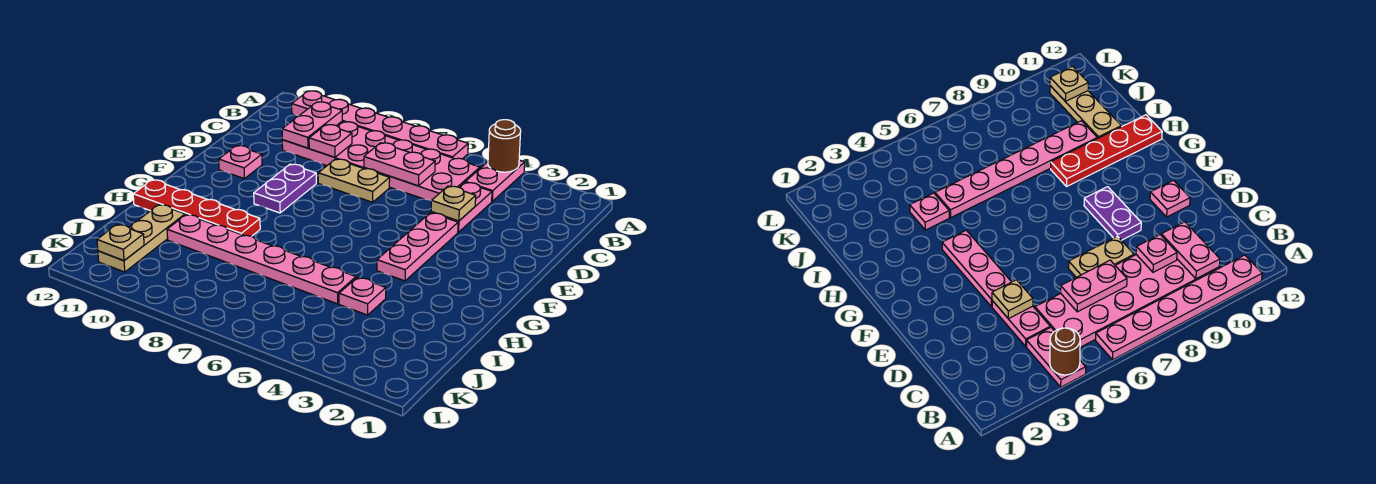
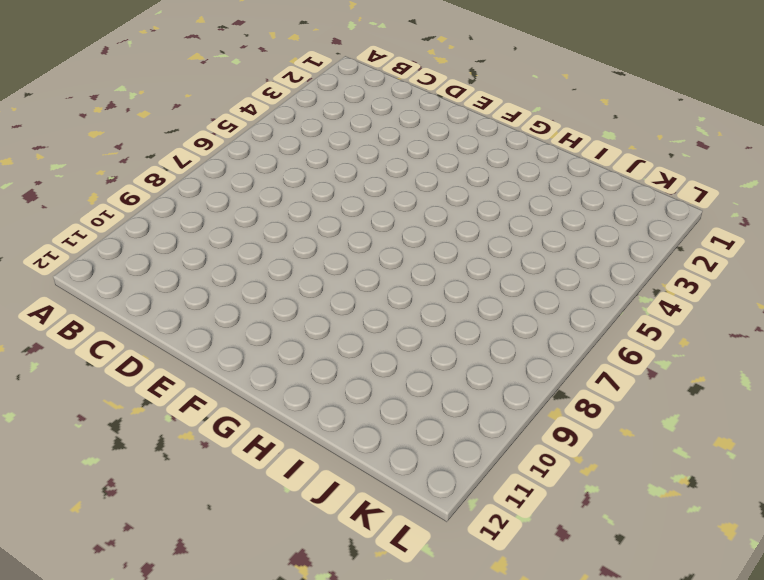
none -> pink 1x2 plate [466,160,525,201]
none -> pink 1x6 plate [292,91,468,159]
none -> pink 2x6 plate [282,121,480,201]

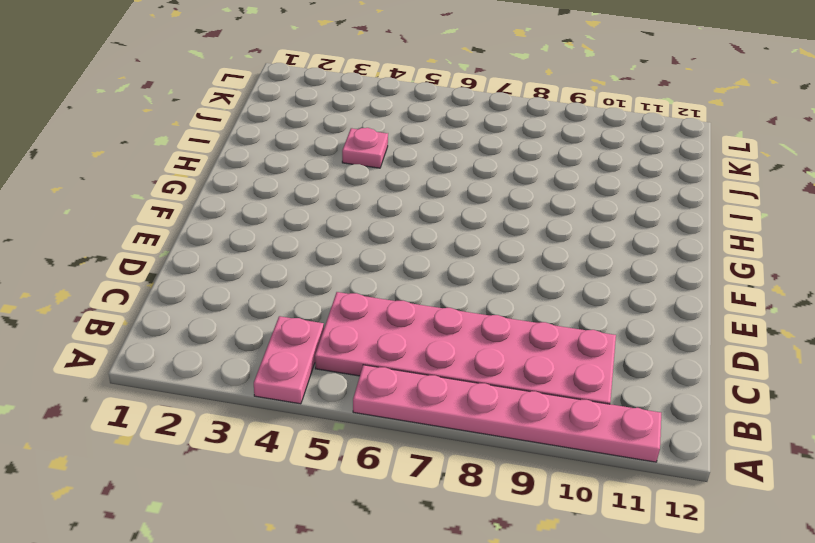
none -> pink 1x2 plate [431,182,492,232]
none -> tan 1x2 plate [318,159,390,202]
none -> pink 1x3 plate [377,213,458,281]

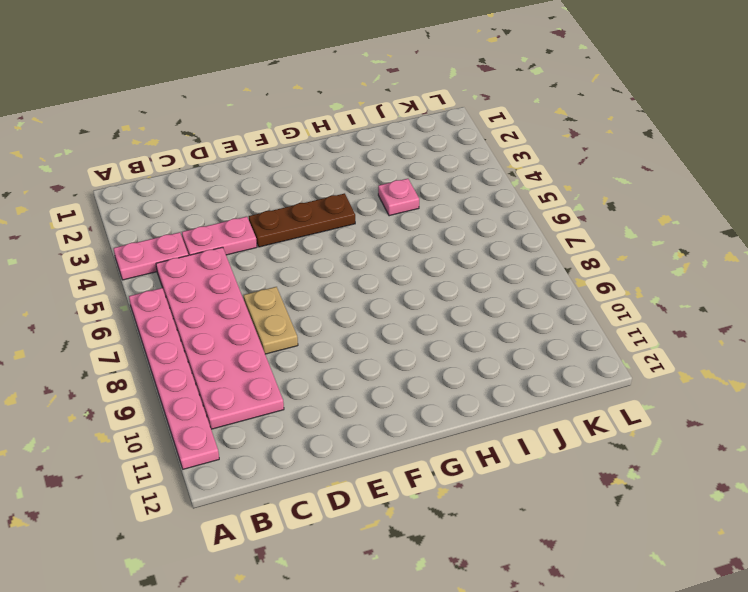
brown 1x3 plate [249,193,355,247] -> pink 1x3 plate [377,213,458,281]
none -> purple 1x2 plate [254,164,316,213]
none -> pink 1x1 plate [219,146,262,179]
none -> red 1x4 plate [133,180,260,236]

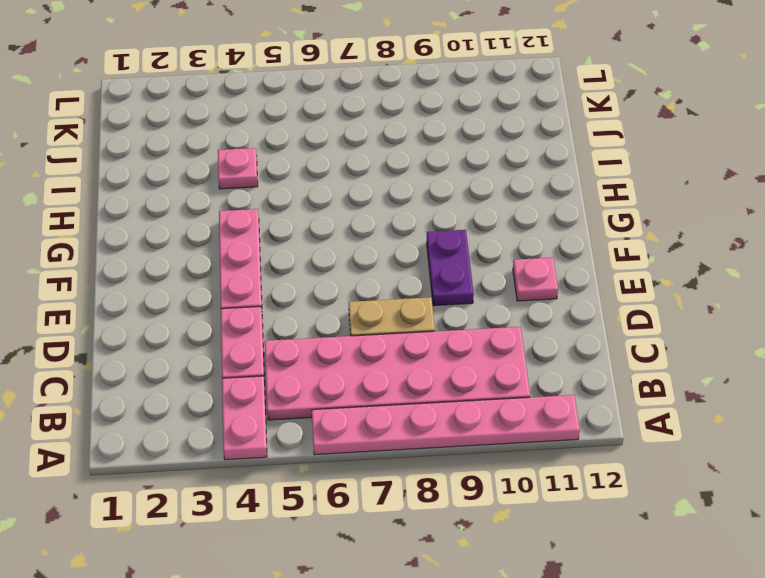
none -> red 1x4 plate [133,180,260,236]
none -> pink 1x6 plate [167,214,356,304]
none -> tan 1x3 plate [98,204,185,272]

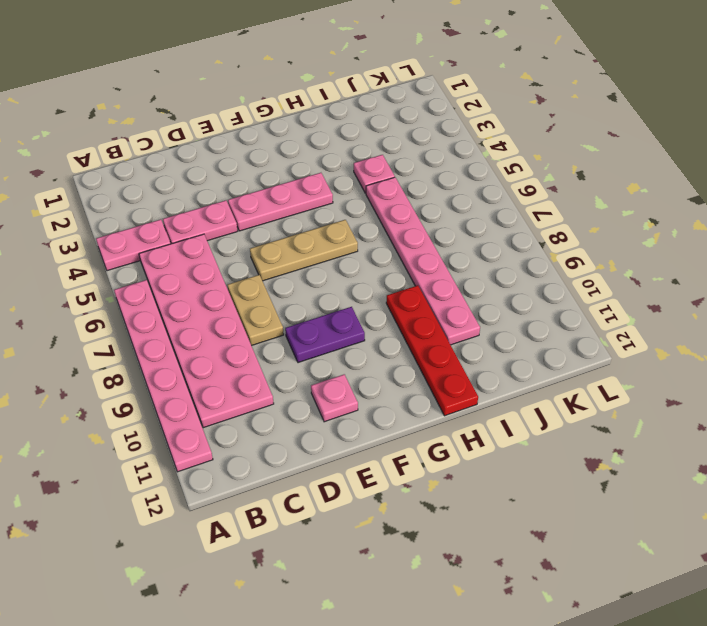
tan 1x3 plate [250,220,358,281] -> tan 1x3 plate moved to [98,204,185,272]
none -> brown 1x1 round brick [488,120,521,172]
none -> pink 1x2 plate [282,102,342,148]
none -> pink 1x2 plate [364,143,435,186]

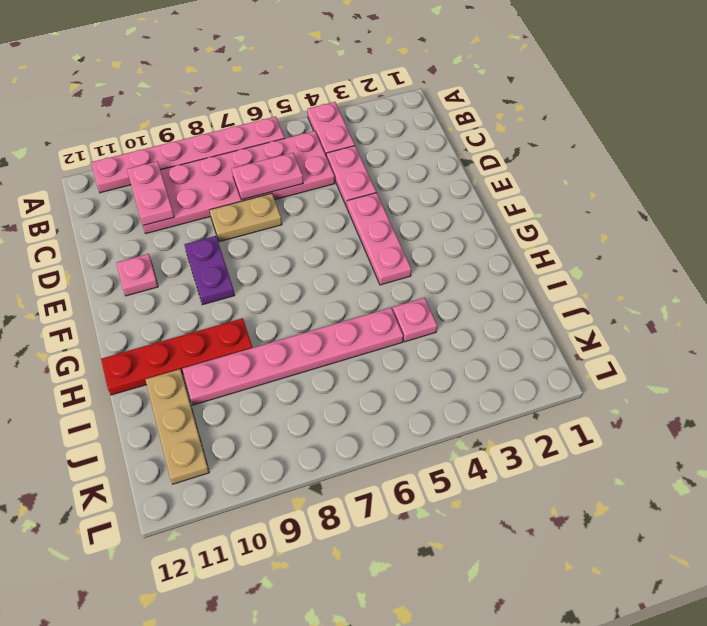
none -> brown 1x1 round brick [488,120,521,172]
none -> pink 1x1 plate [309,125,352,157]
none -> tan 1x1 plate [431,186,476,221]

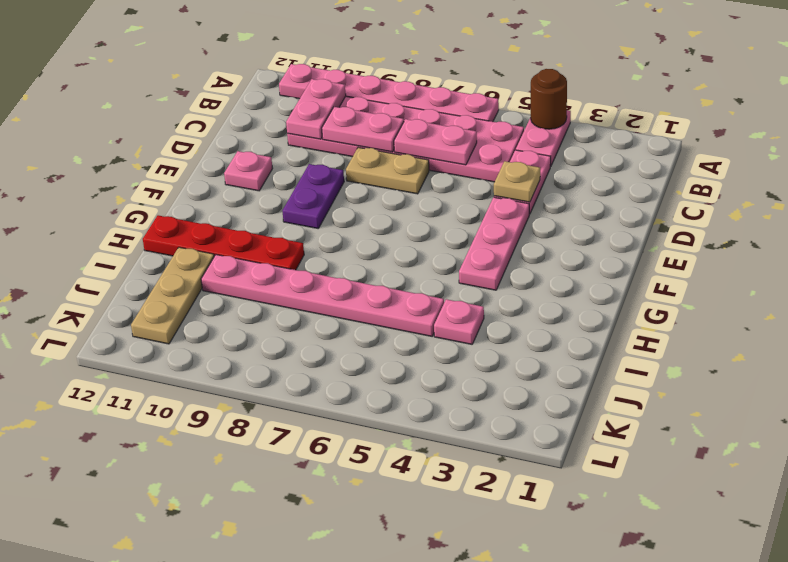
pink 1x2 plate [322,107,404,152] -> pink 1x1 plate [309,125,352,157]
none -> tan 1x1 plate [97,224,144,261]

